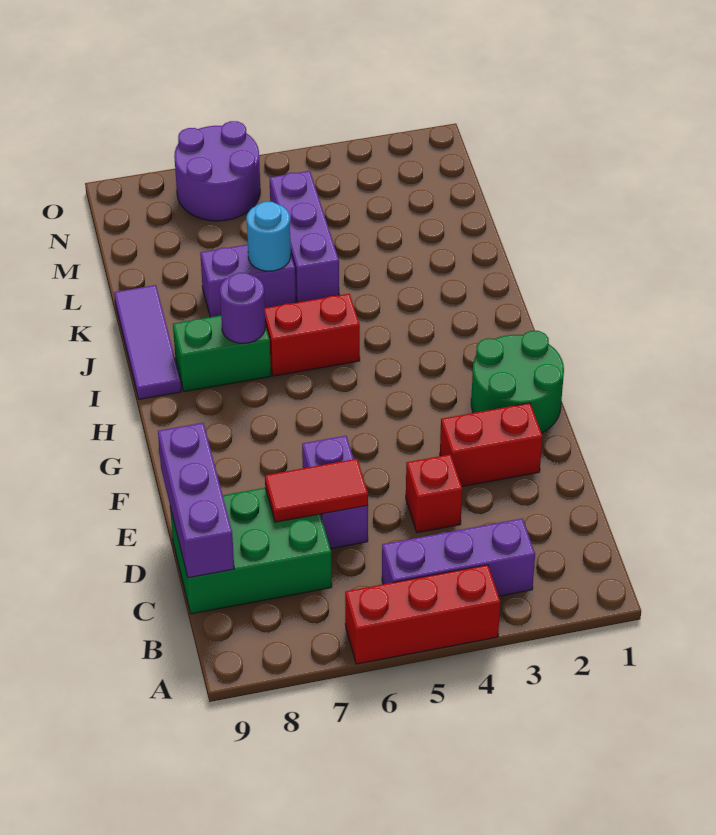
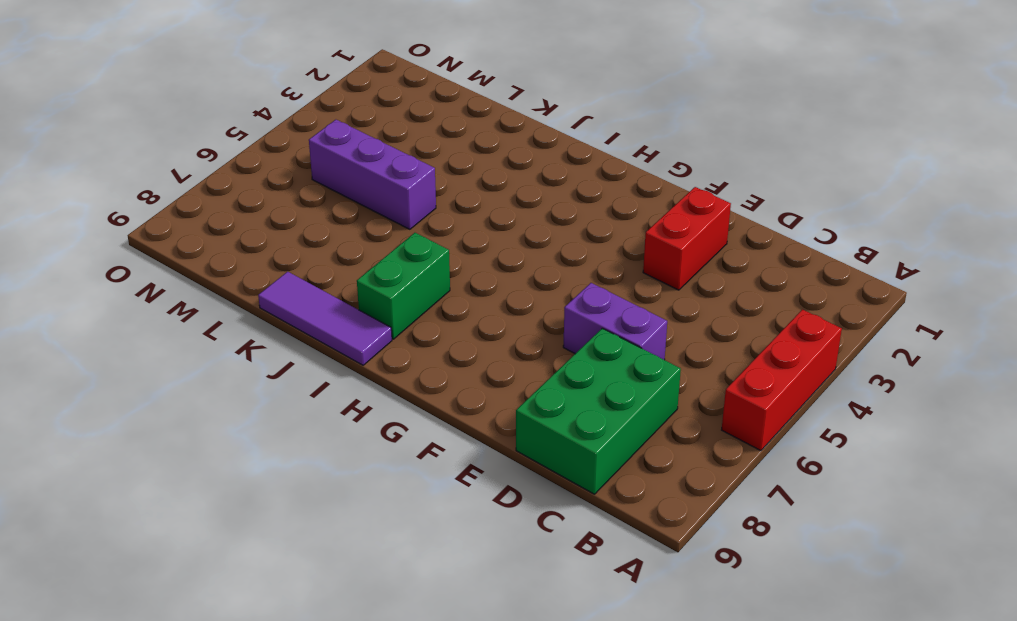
none -> purple 1x3 brick [382,519,535,596]
none -> red 1x1 brick [406,454,462,533]
none -> green 2x2 round brick [471,331,564,433]

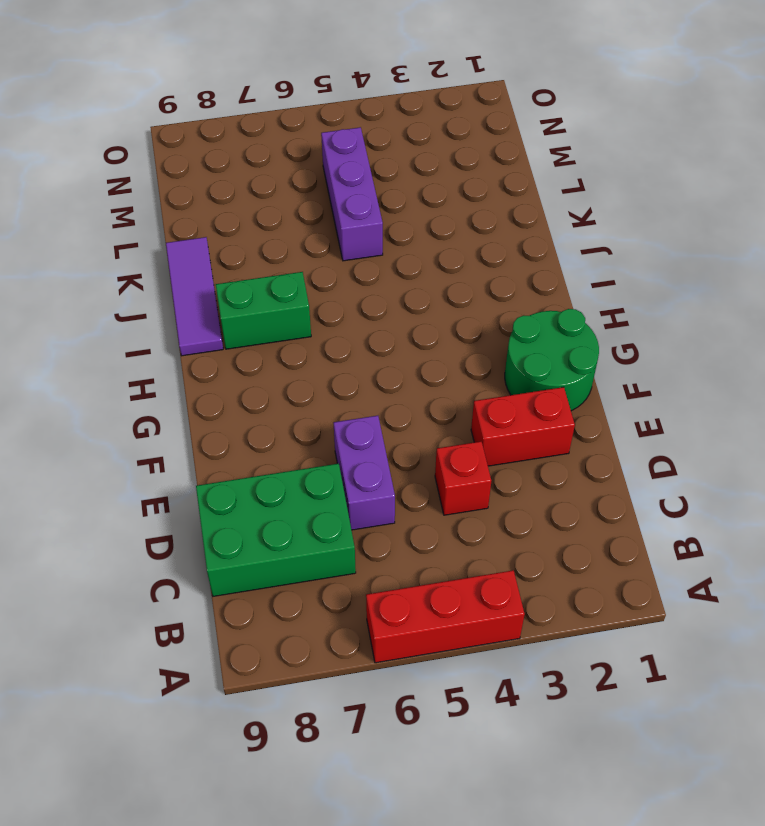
none -> purple 1x3 brick [382,519,535,596]
none -> red 1x2 brick [265,294,360,376]
none -> purple 1x2 brick [200,244,296,317]

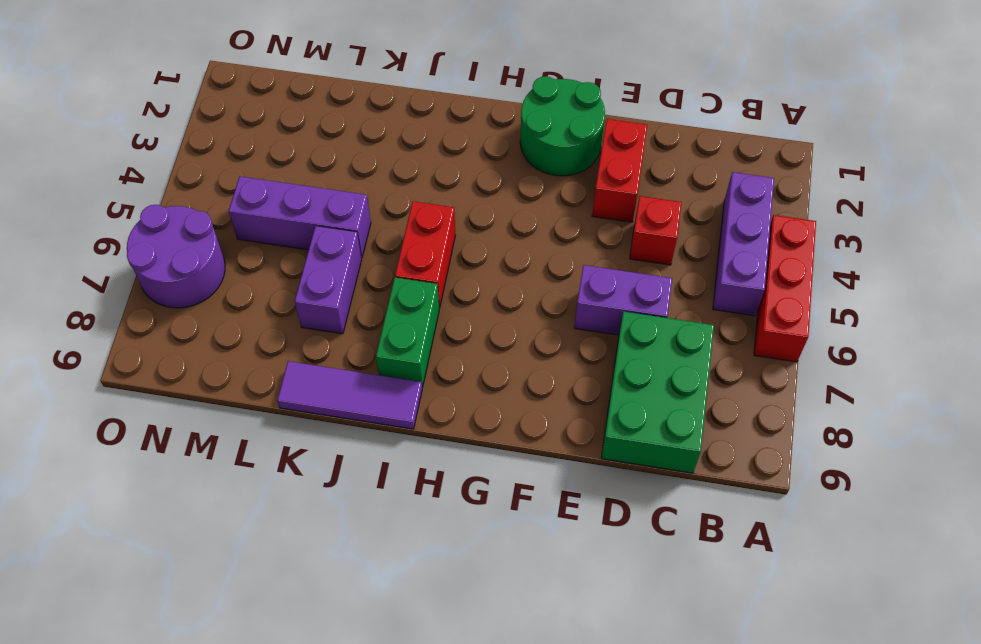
none -> purple 1x3 brick [158,423,234,578]
none -> red 1x2 tile [265,459,368,522]
none -> purple 1x1 round brick [220,273,265,343]

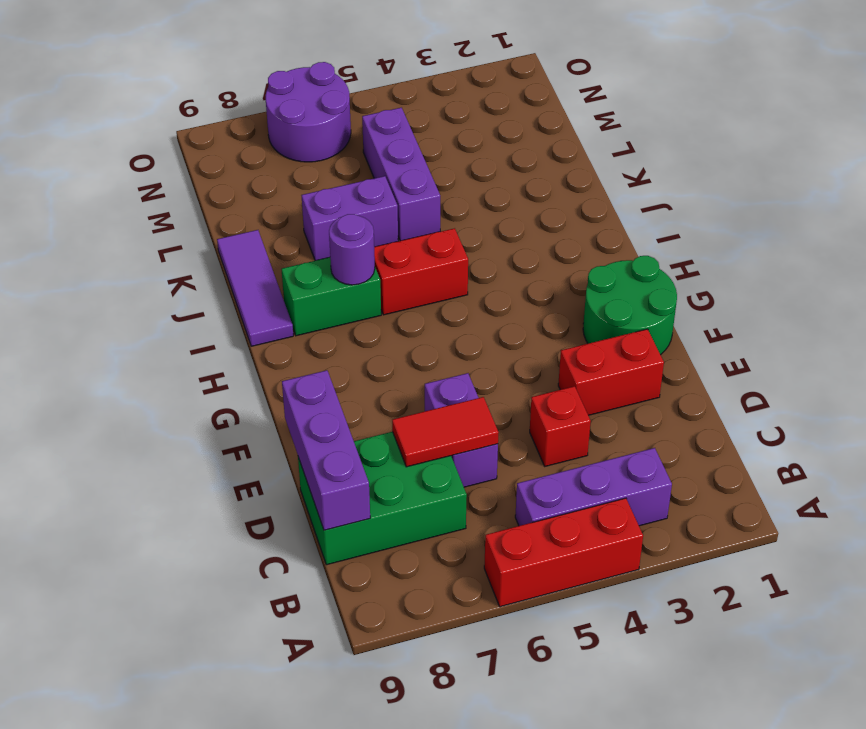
none -> cyan 1x1 round brick [247,202,291,271]

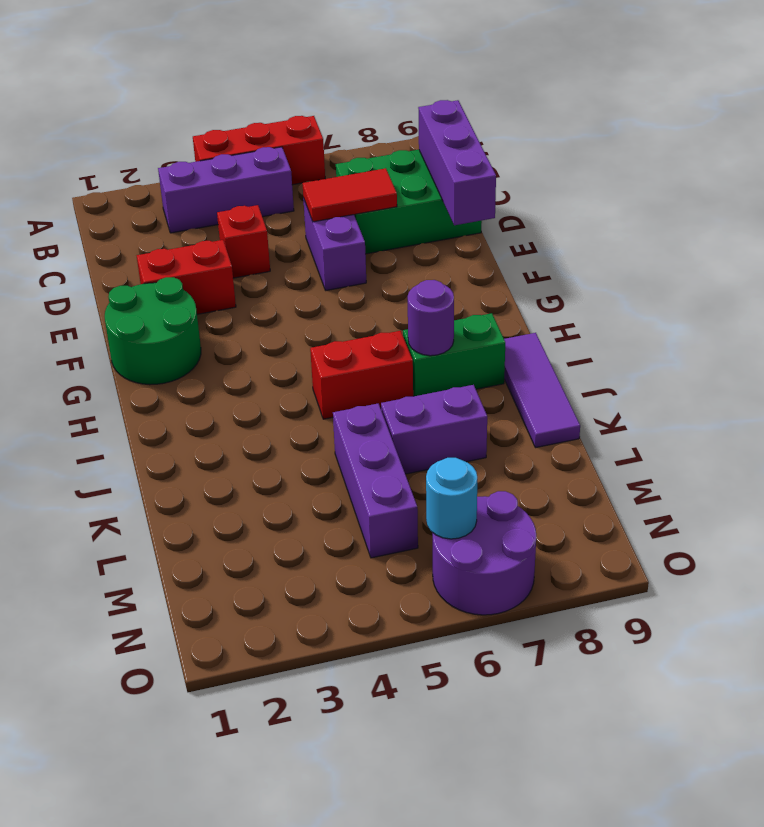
cyan 1x1 round brick [426,458,477,539] -> cyan 1x1 round brick moved to [247,202,291,271]

